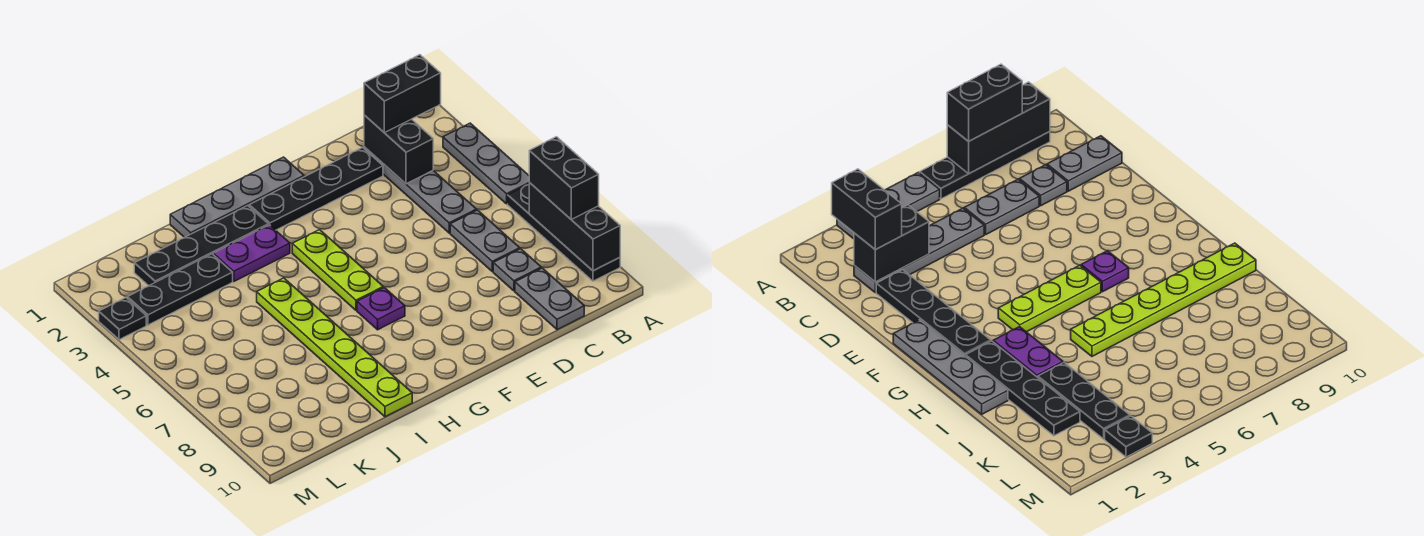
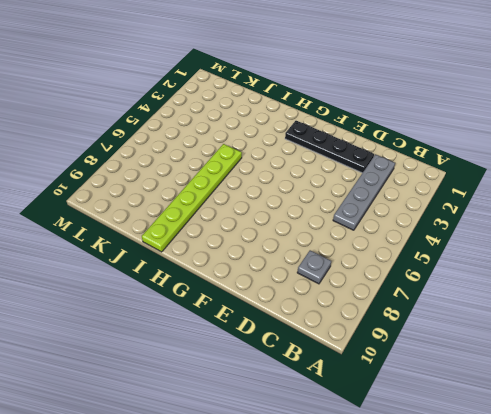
none -> grey 1x3 plate [443,123,529,204]
none -> black 1x4 plate [508,184,620,281]
none -> grey 1x2 plate [450,210,520,272]

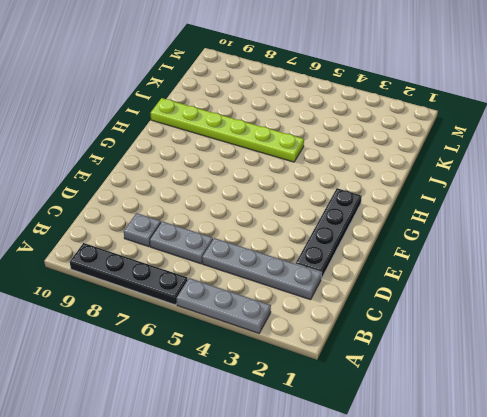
none -> grey 1x2 plate [515,268,584,330]
none -> grey 1x4 plate [170,157,304,237]
none -> lime 1x3 plate [292,230,383,310]

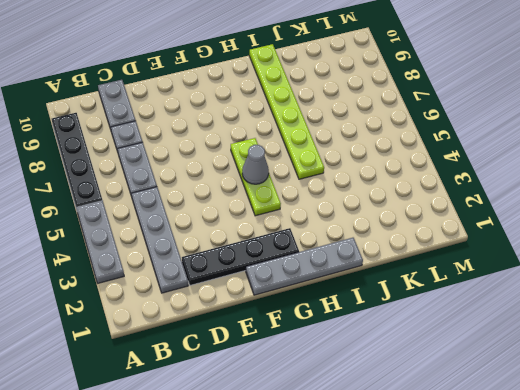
grey 1x1 cone [242,145,269,184] -> none
none -> purple 1x1 plate [357,288,405,330]
none -> black 1x4 plate [134,206,268,286]
none -> purple 1x2 plate [213,225,290,281]

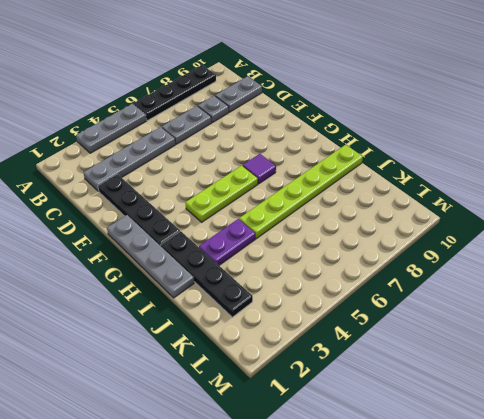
purple 1x1 tile [243,154,276,184] -> purple 1x1 plate [357,288,405,330]
purple 1x2 plate [199,219,255,265] -> purple 1x2 plate turned to [213,225,290,281]
none -> black 1x3 plate [127,254,233,325]
none -> black 1x1 plate [99,298,146,340]
none -> black 1x3 brick [529,183,620,271]

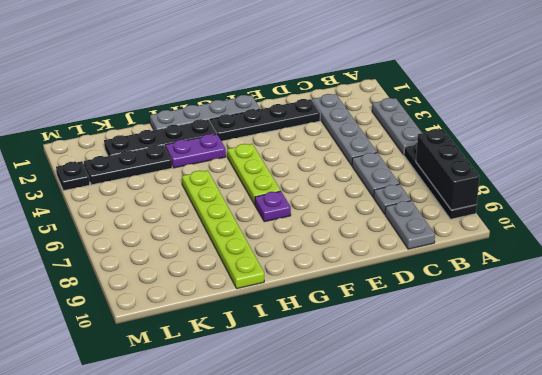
none -> black 1x2 brick [364,115,433,184]
none -> black 1x2 brick [529,137,599,220]
none -> black 1x2 brick [364,55,441,133]

